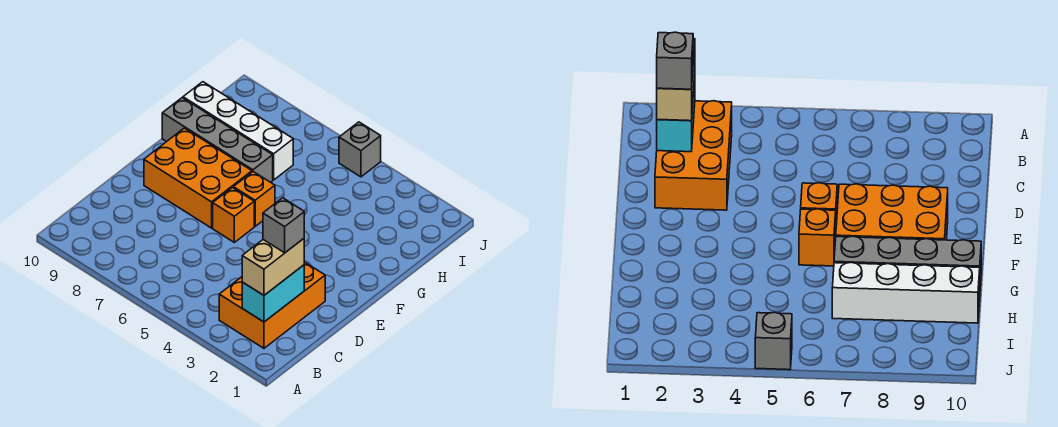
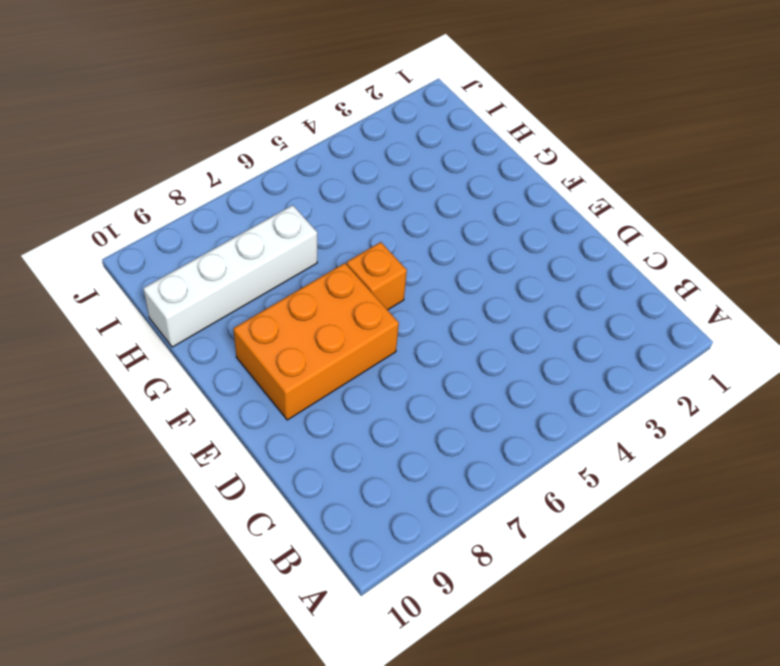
none -> orange 2x3 brick [219,262,325,348]
none -> orange 1x1 brick [213,188,254,242]

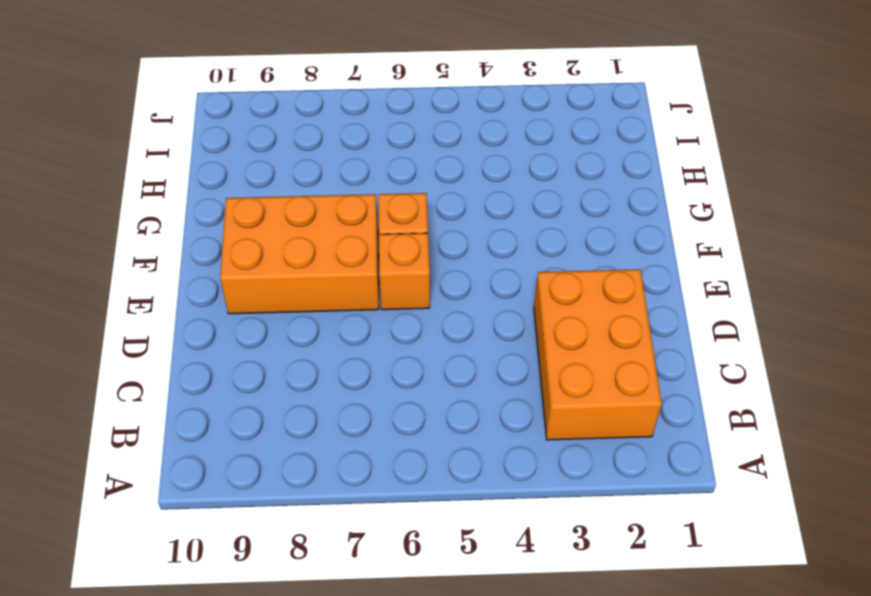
none -> grey 1x4 brick [162,98,273,182]
none -> white 1x4 brick [183,82,293,180]

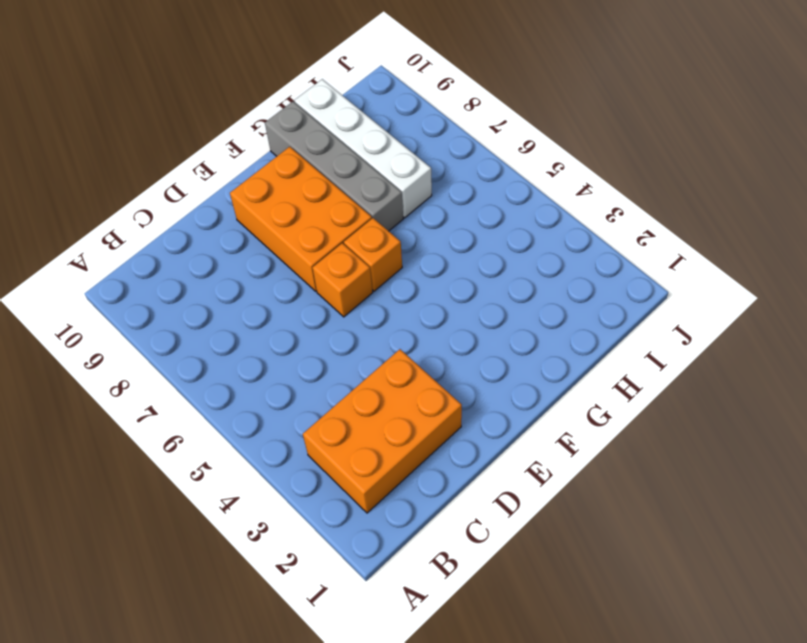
none -> grey 1x1 brick [339,122,381,177]
none -> cyan 1x2 brick [242,265,304,322]

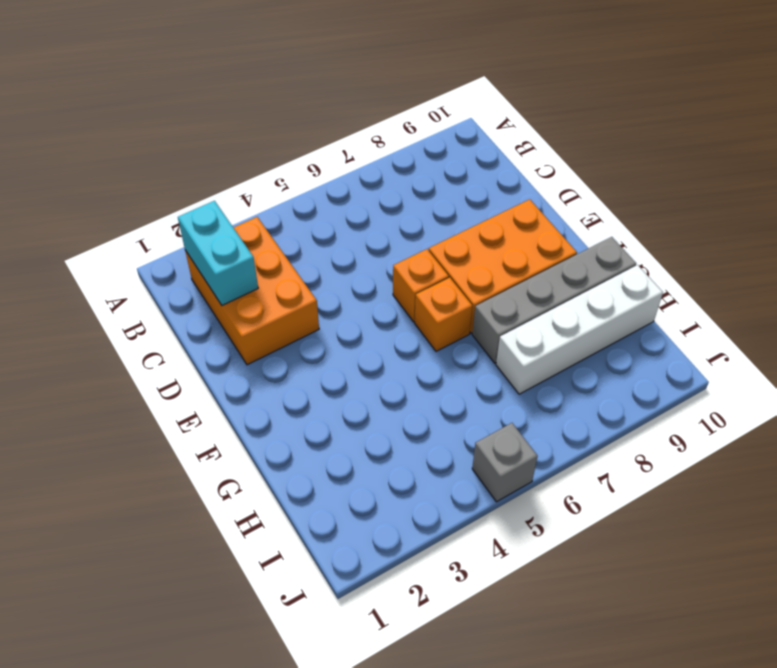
none -> tan 1x2 brick [242,239,304,295]
none -> grey 1x1 brick [263,198,304,253]

